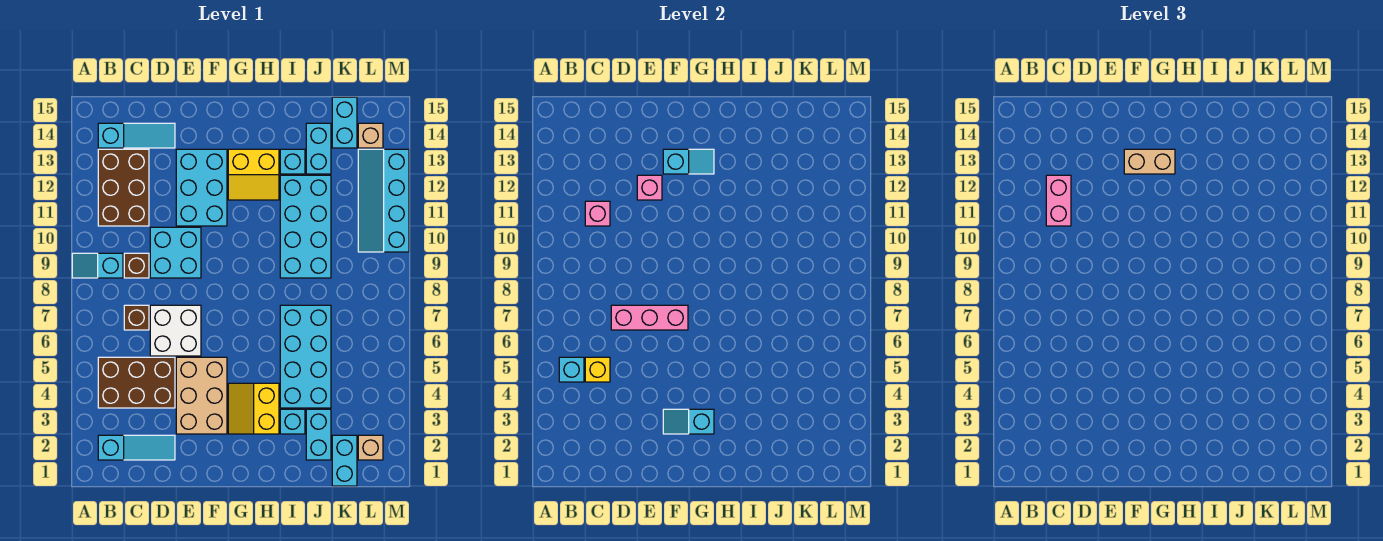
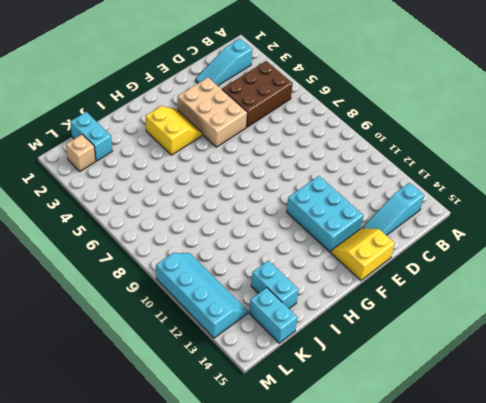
yellow 2x2 slope [331,228,395,280] -> yellow 2x2 slope moved to [228,149,279,200]
none -> cyan 1x2 slope [72,253,123,278]
none -> brown 2x3 brick [98,149,149,226]
none -> brown 1x1 brick [124,305,149,330]
none -> brown 1x1 brick [124,253,149,278]

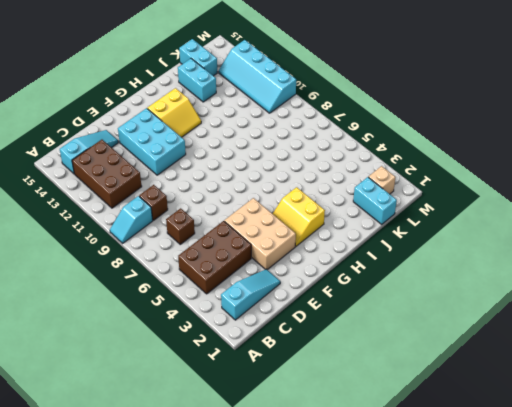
none -> white 2x2 brick [150,305,201,356]
none -> cyan 2x2 brick [150,227,201,278]
none -> cyan 1x1 brick [280,409,305,434]
none -> cyan 2x4 brick [280,305,331,408]

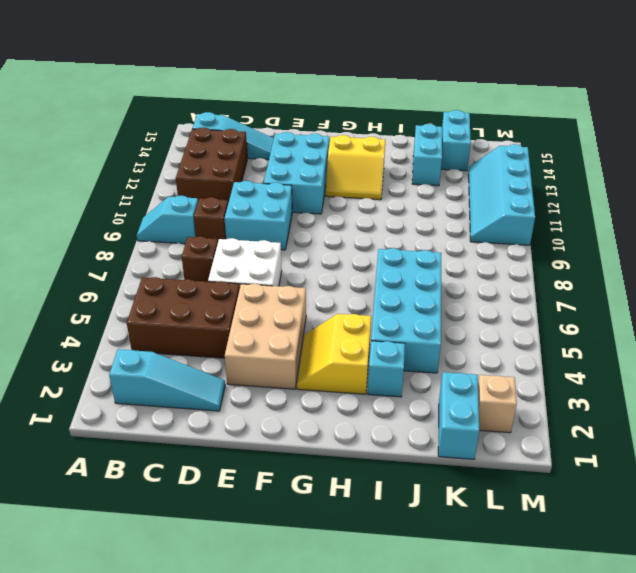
none -> cyan 2x4 brick [280,175,331,278]
none -> cyan 1x1 brick [280,149,305,174]
none -> cyan 1x2 brick [306,409,331,460]
none -> tan 1x1 brick [358,123,383,148]

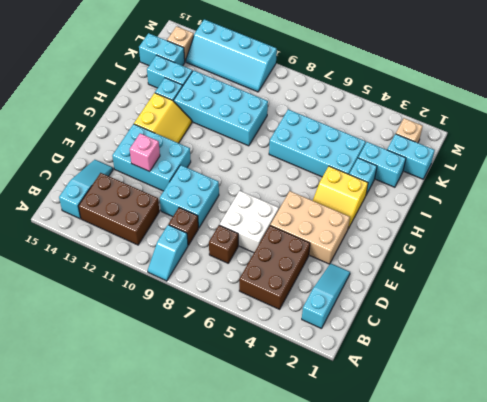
none -> cyan 1x1 brick [559,357,584,382]
none -> yellow 1x1 brick [585,357,610,382]
none -> pink 1x1 brick [585,201,610,226]
none -> pink 1x3 brick [611,305,688,330]

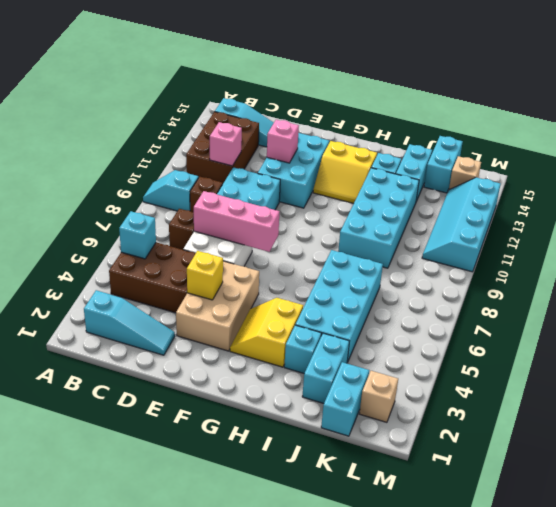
yellow 1x1 brick [187,251,223,300] -> yellow 1x1 brick moved to [585,357,610,382]
none -> cyan 1x2 slope [663,409,714,434]
none -> cyan 1x2 slope [663,149,714,174]
none -> pink 1x2 brick [1046,175,1071,226]
none -> tan 1x2 brick [1124,149,1175,174]

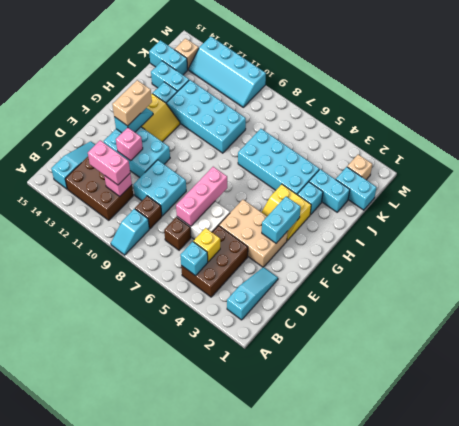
cyan 1x2 brick [262,196,301,243] -> cyan 1x2 slope [663,409,714,434]

